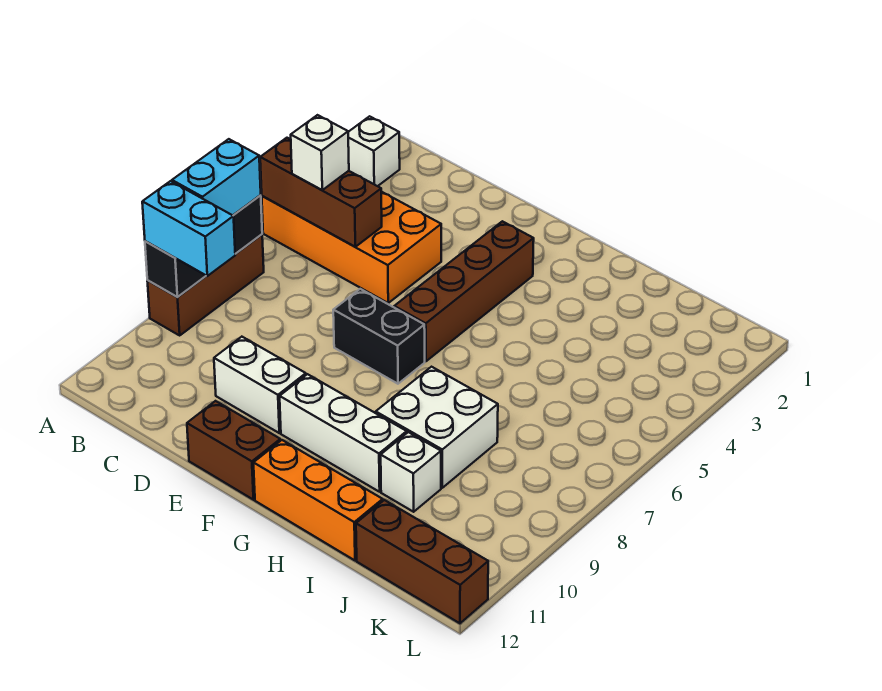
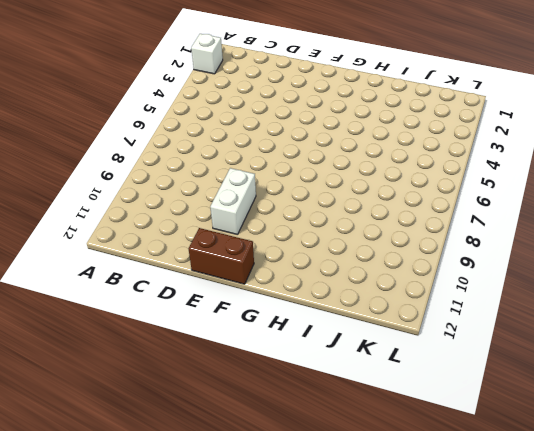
white 1x2 brick [210,168,256,235] -> white 1x2 brick turned to [214,337,306,433]
none -> orange 2x4 brick [262,192,441,303]
none -> brown 1x3 brick [147,234,264,335]
none -> black 1x2 brick [333,289,425,384]

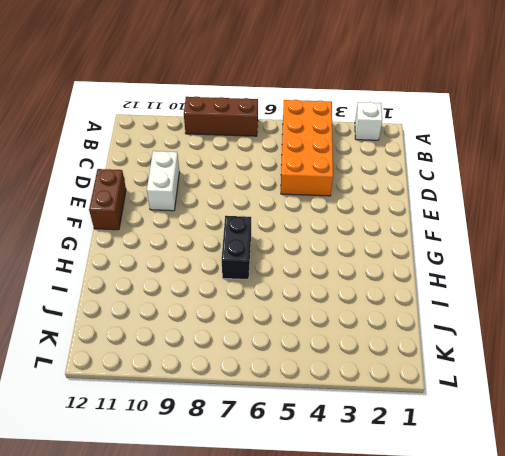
black 1x2 brick [221,216,251,279] -> black 1x2 brick moved to [333,289,425,384]
none -> brown 1x4 brick [394,221,534,361]
none -> white 1x3 brick [280,374,407,492]
none -> orange 1x3 brick [254,440,383,560]

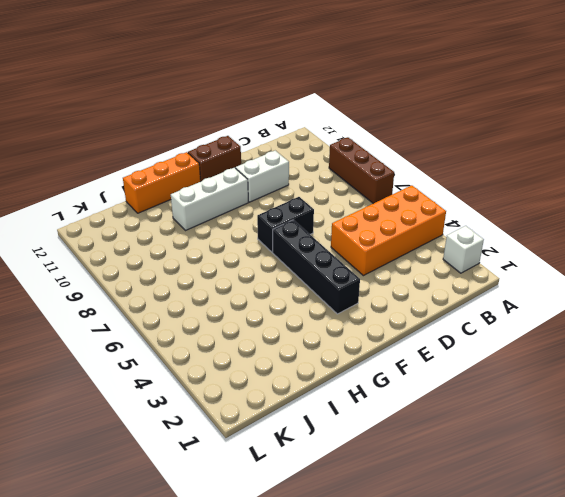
black 1x4 brick [273,220,360,314] -> brown 1x4 brick [394,221,534,361]
none -> white 2x2 brick [376,367,498,488]
none -> white 1x1 brick [381,432,441,512]
none -> brown 1x3 brick [356,500,488,623]

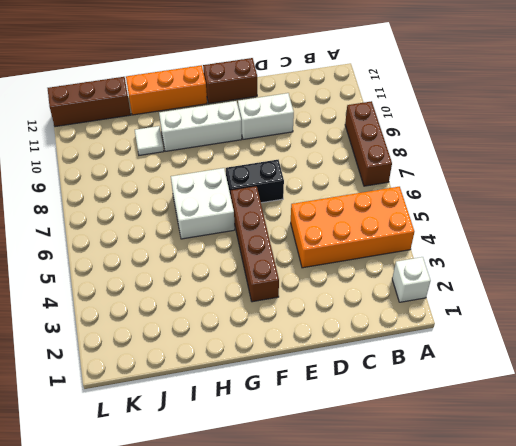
white 2x2 brick [171,168,235,239] -> white 2x2 brick moved to [376,367,498,488]
white 1x1 tile [135,126,164,155] -> white 1x1 brick [381,432,441,512]
none -> brown 1x3 brick [260,138,382,247]
none -> black 1x3 brick [145,195,262,297]
none -> cyan 1x2 brick [172,139,261,215]

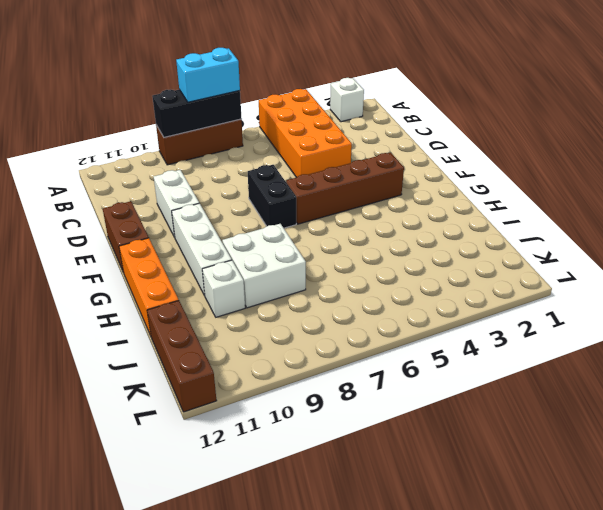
none -> brown 1x3 brick [260,138,382,247]
none -> cyan 1x2 brick [142,181,235,276]
none -> white 1x1 brick [291,115,349,190]

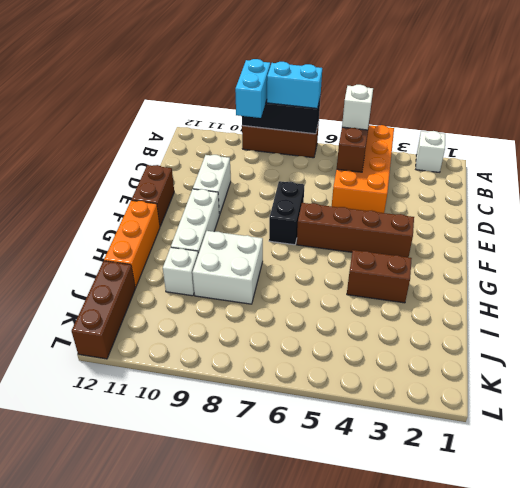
brown 1x2 brick [347,250,412,303] -> none

